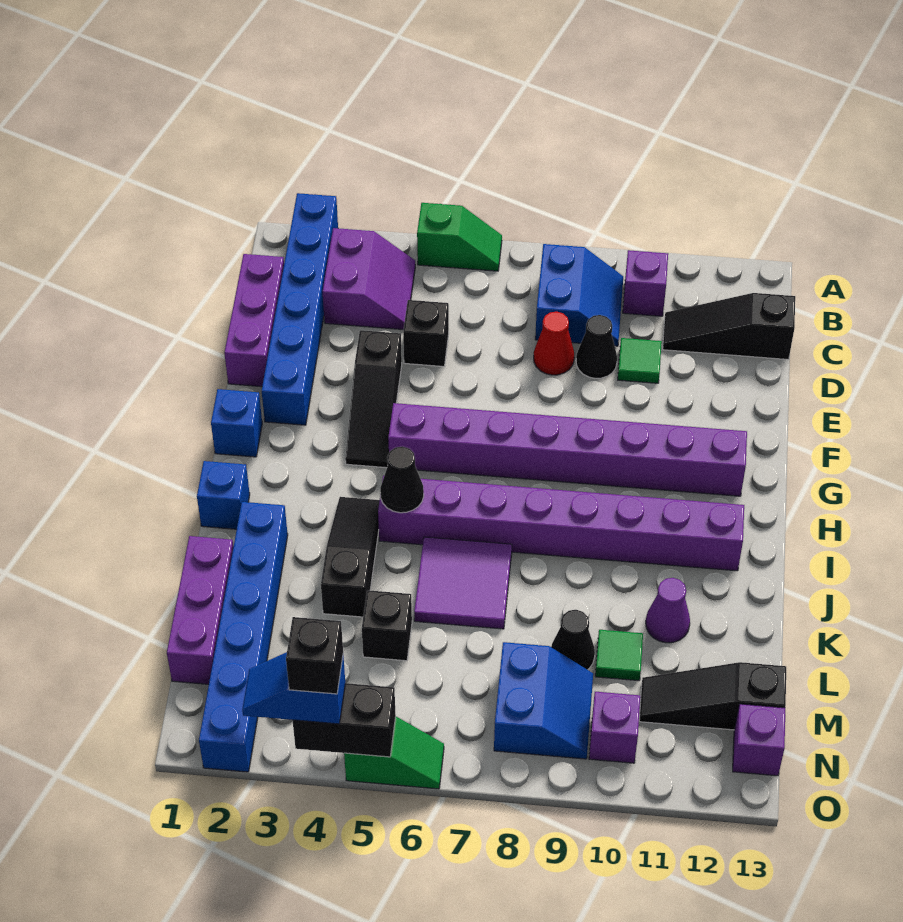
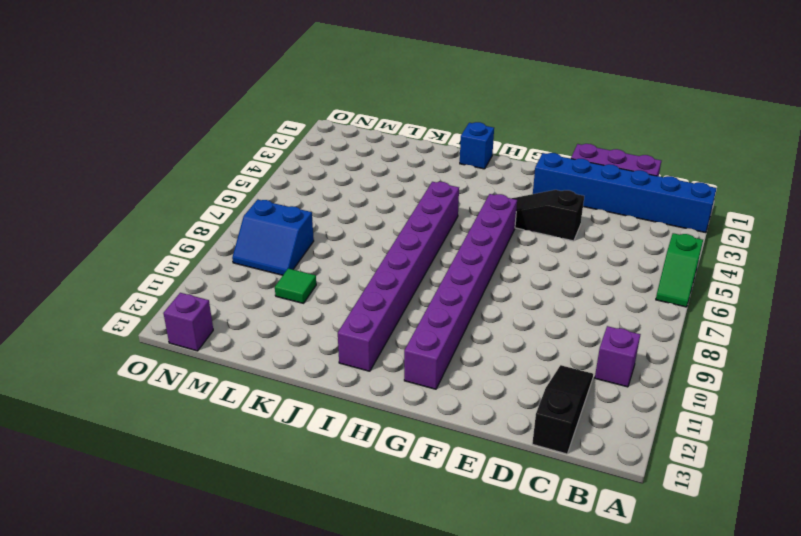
none -> purple 2x2 slope [323,228,415,330]
none -> blue 2x2 slope [535,244,623,346]
none -> black 1x1 brick [403,300,449,367]
none -> red 1x1 cone [534,312,574,375]

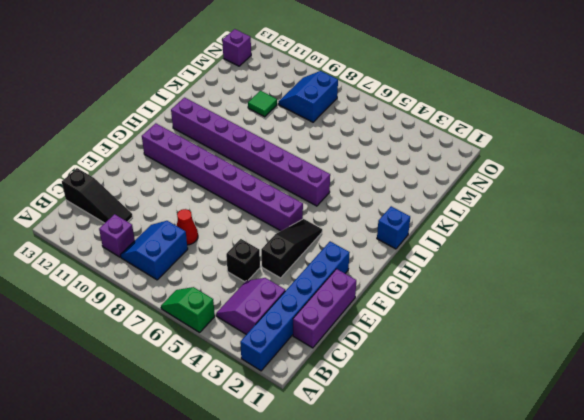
none -> black 1x1 cone [576,315,617,378]
none -> green 1x1 tile [618,338,662,383]
none -> blue 1x1 brick [211,389,262,457]
none -> black 1x3 slope [321,497,380,617]

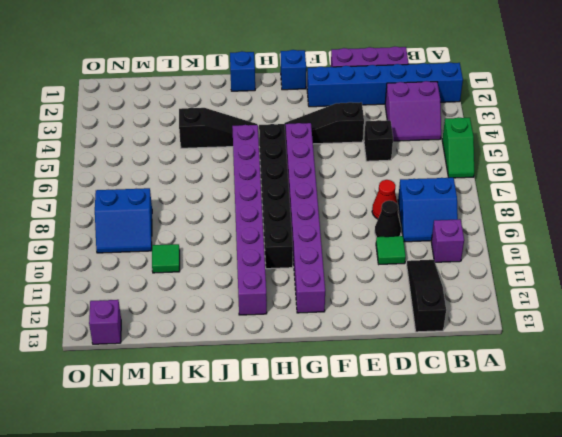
black 1x6 brick [259,124,293,269] -> none
none -> blue 1x6 brick [199,502,288,772]
none -> purple 2x2 tile [414,537,512,629]
none -> purple 1x3 brick [167,536,234,684]
none -> purple 1x1 cone [646,578,690,643]

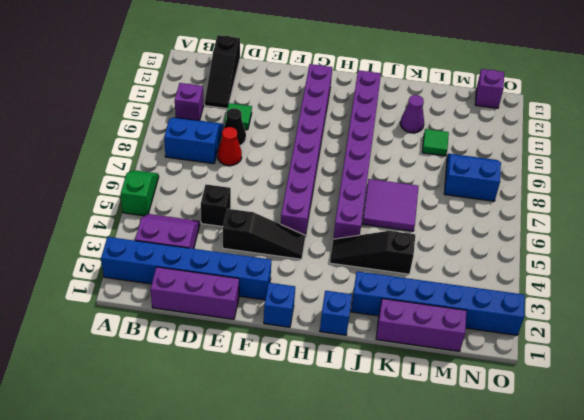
none -> black 1x1 brick [362,590,412,661]
none -> black 1x1 cone [551,610,595,670]
none -> black 1x3 slope [639,662,786,730]
none -> purple 1x1 brick [589,692,640,763]

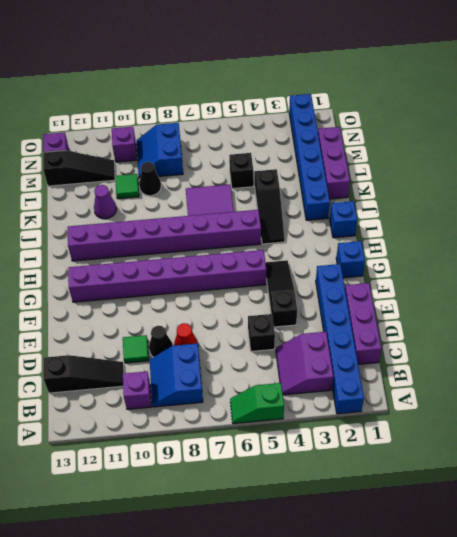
none -> green 1x2 slope [344,717,444,789]
none -> black 1x1 cone [380,447,424,513]
none -> black 1x2 brick [292,683,396,757]
none -> blue 1x2 slope [242,652,345,724]

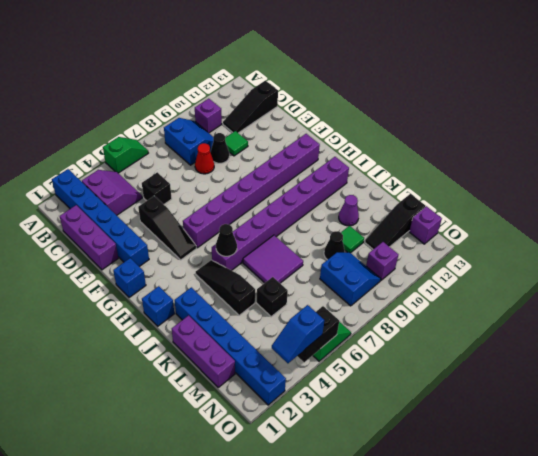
none -> black 1x1 brick [286,617,343,694]

